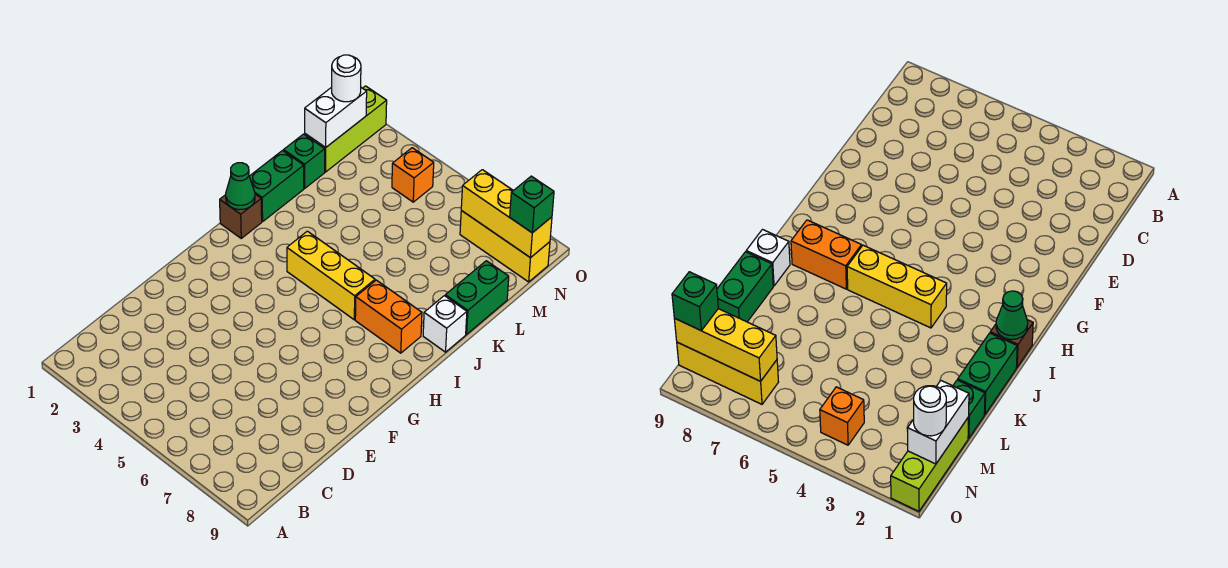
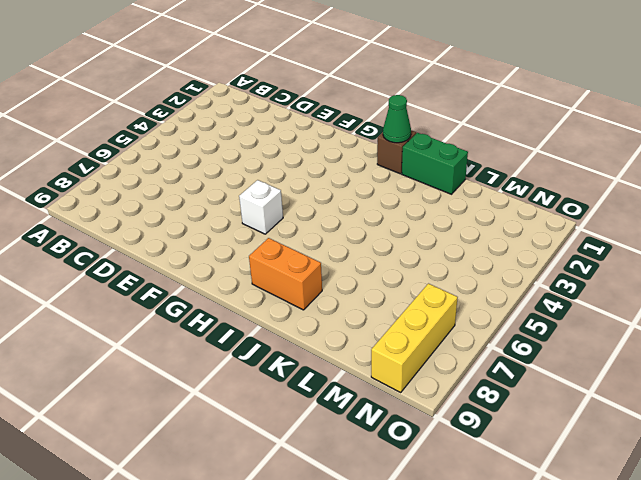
white 1x1 brick [239,180,283,234] -> white 1x1 brick moved to [423,296,467,352]
orange 1x2 brick [249,238,322,310] -> orange 1x2 brick turned to [355,280,422,353]
none -> yellow 1x3 brick [287,231,375,320]
none -> green 1x2 brick [445,261,509,334]
none -> green 1x1 brick [284,134,325,188]

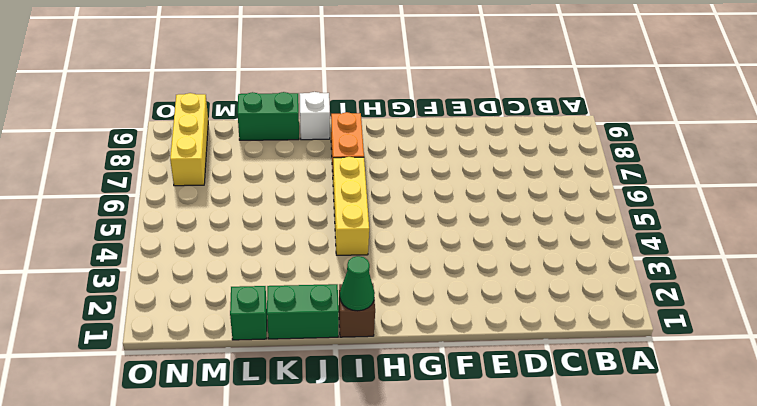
none -> lime 1x3 brick [305,86,387,172]
none -> orange 1x1 brick [392,148,434,202]
none -> white 1x2 brick [305,87,367,147]

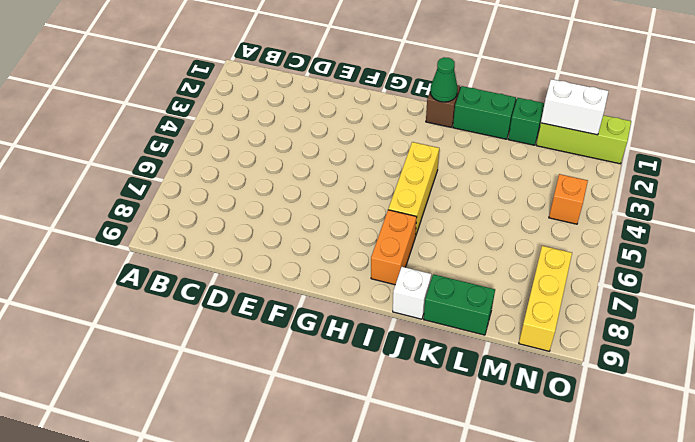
none -> yellow 1x3 brick [461,170,552,258]
none -> white 1x1 round brick [332,55,361,102]
none -> green 1x1 brick [510,176,554,233]

